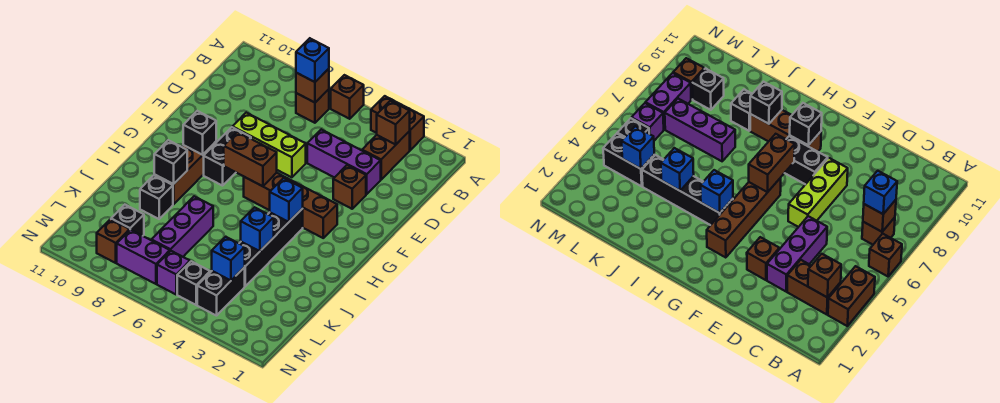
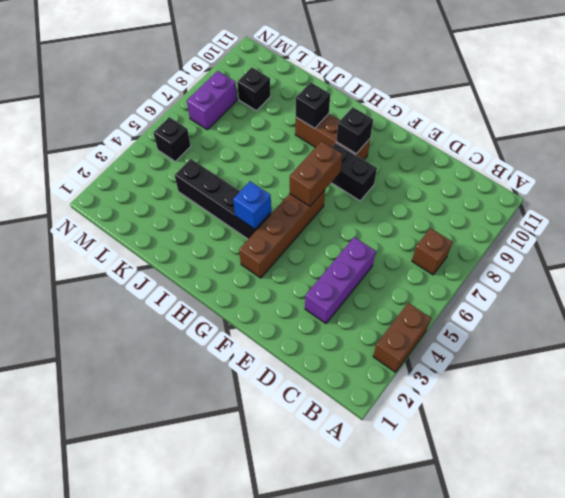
none -> brown 1x1 brick [331,75,364,119]
none -> brown 1x2 brick [362,131,410,179]
none -> brown 1x1 brick [333,165,366,209]

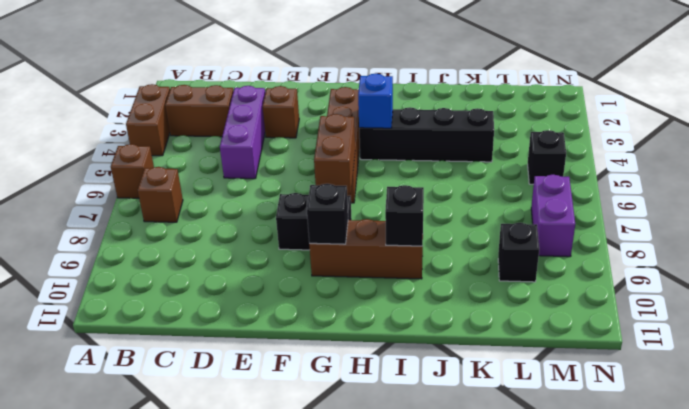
none -> lime 1x3 brick [233,113,306,177]
none -> purple 1x3 brick [151,196,213,257]
none -> black 1x1 brick [140,175,173,219]

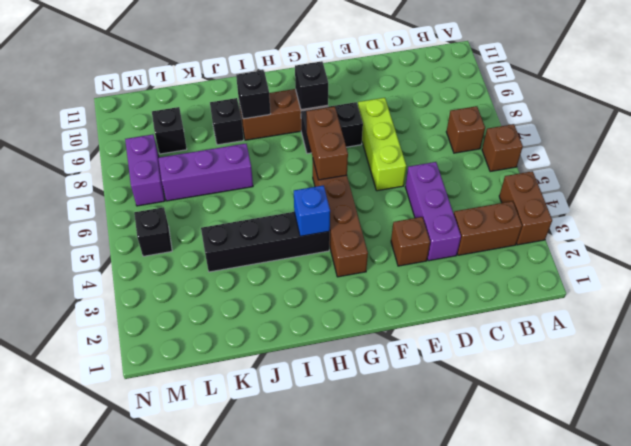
none -> black 1x2 brick [197,267,245,316]
none -> purple 1x1 brick [157,251,190,294]
none -> brown 1x1 brick [97,219,130,263]

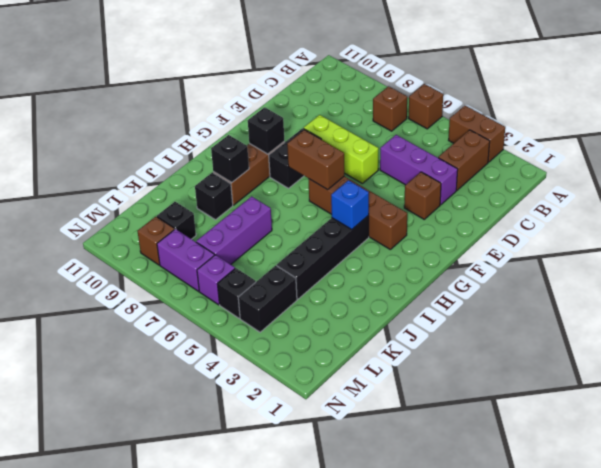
none -> brown 1x1 brick [377,101,410,144]
none -> brown 1x1 brick [296,69,329,103]
none -> blue 1x1 brick [241,207,274,251]

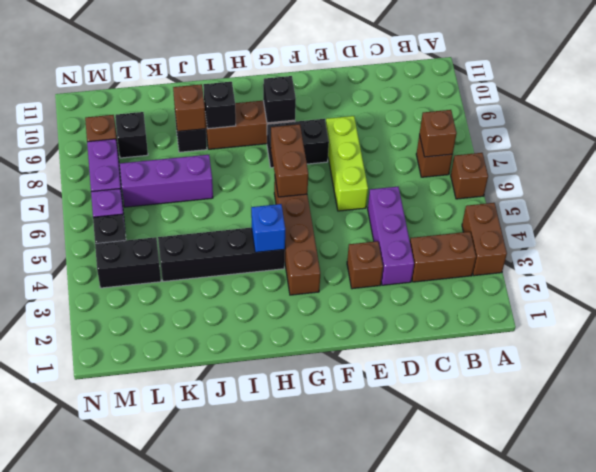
brown 1x1 brick [173,84,206,132] -> brown 1x1 brick moved to [377,101,410,144]
none -> blue 1x1 brick [241,207,274,251]
none -> blue 1x1 brick [212,237,245,280]
none -> blue 1x1 brick [296,38,329,82]

